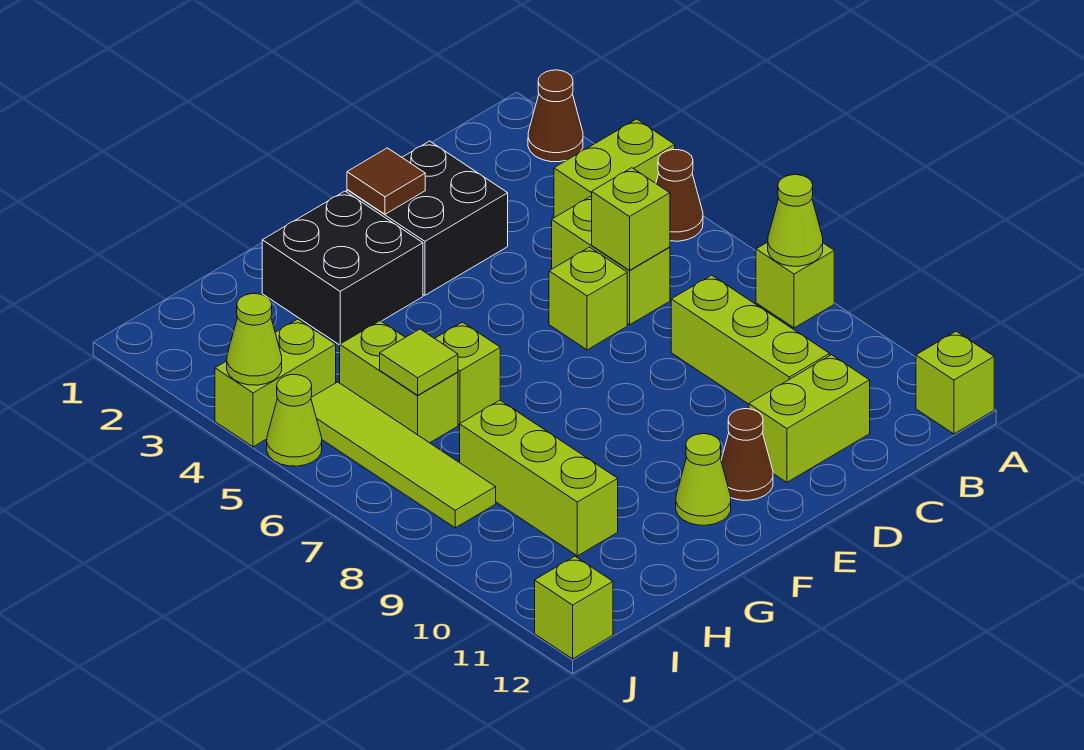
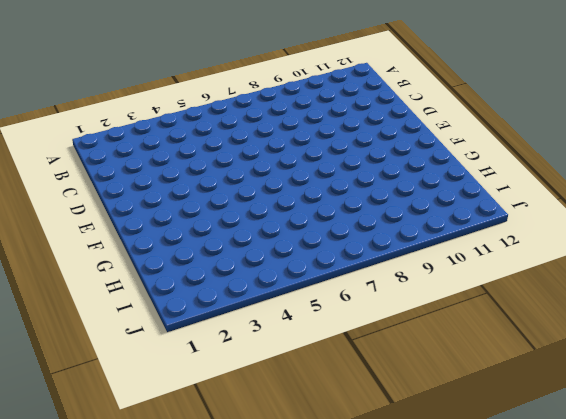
none -> brown 1x1 cone [528,70,583,162]
none -> lime 1x2 brick [554,119,675,218]
none -> brown 1x1 cone [656,150,703,241]

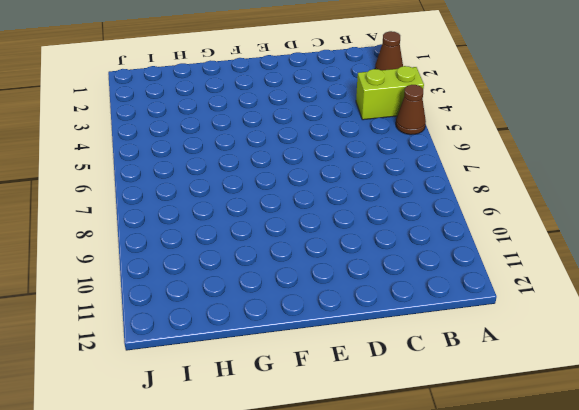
none -> lime 1x1 brick [756,242,834,328]
none -> lime 1x1 brick [916,331,994,434]
none -> lime 1x2 brick [552,196,670,325]

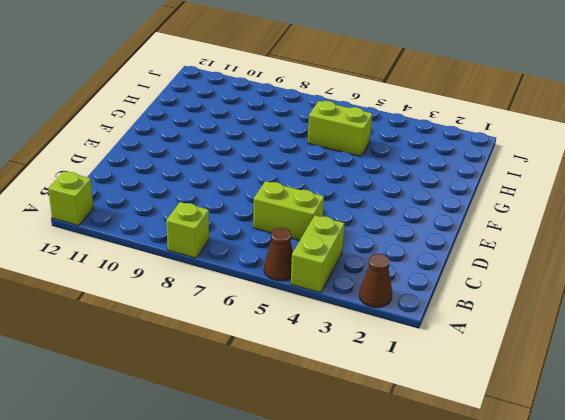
none -> lime 1x3 brick [671,275,830,404]
none -> lime 1x2 brick [749,355,870,482]
none -> black 2x2 brick [347,141,508,295]

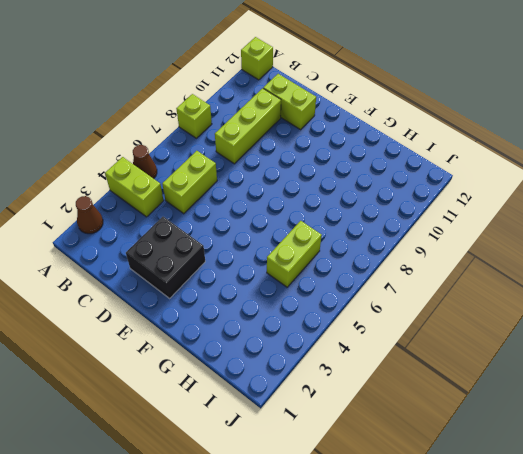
none -> lime 1x1 brick [549,247,627,350]
none -> brown 1x1 cone [721,409,773,500]
none -> black 2x2 brick [262,191,423,345]

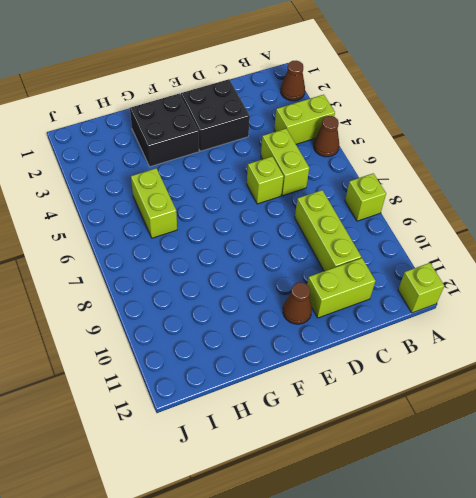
none -> lime 1x1 cone [676,434,731,525]
none -> lime 1x1 brick [435,322,500,425]
none -> lime 1x3 brick [460,400,618,556]

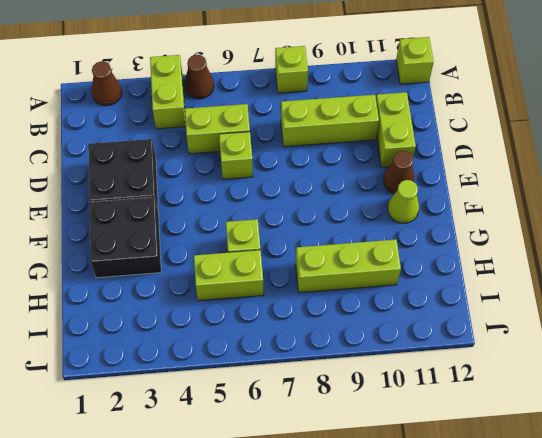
none -> lime 1x2 brick [215,319,336,447]
none -> lime 1x4 tile [311,382,496,528]
none -> lime 1x1 cone [267,375,322,466]

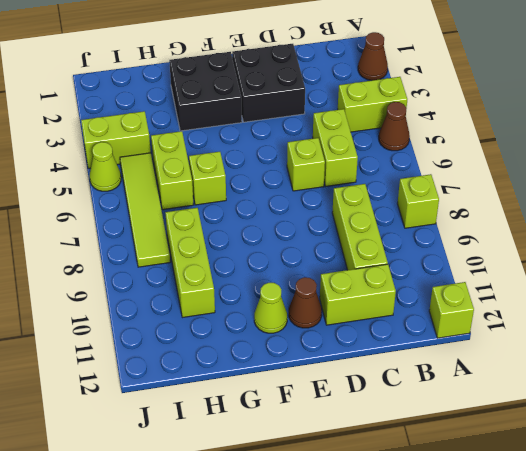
none -> lime 1x1 brick [535,556,613,659]
none -> lime 1x1 cone [768,175,823,266]
none -> lime 1x1 brick [592,168,670,270]

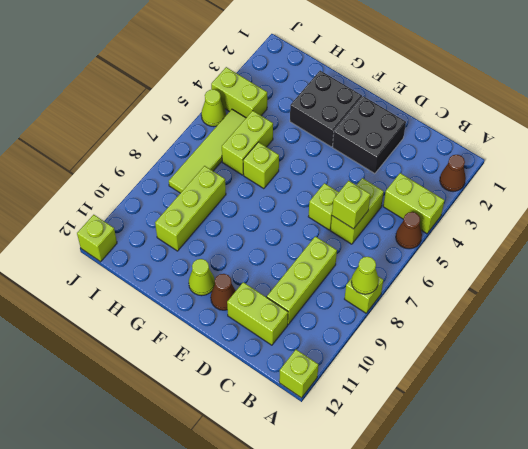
none -> brown 1x1 tile [347,148,425,214]
none -> lime 1x1 tile [380,329,458,395]
none -> lime 1x1 cone [227,294,282,385]

